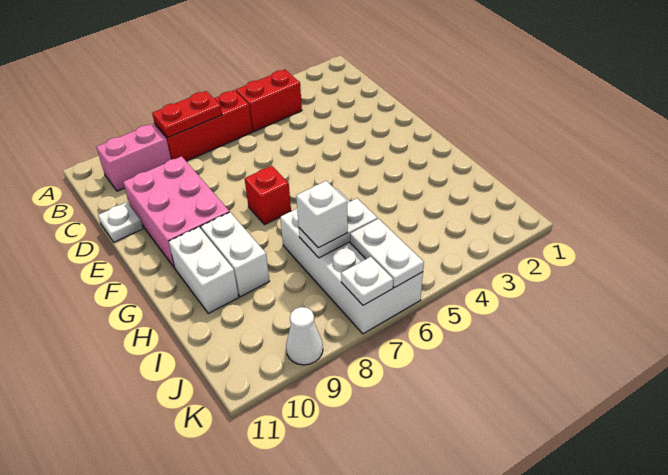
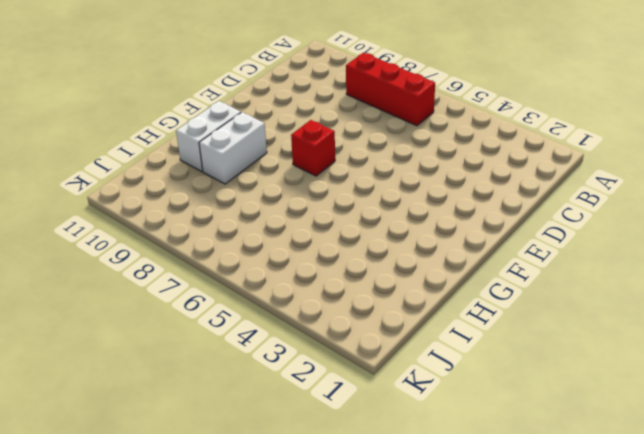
none -> red 1x2 brick [236,70,302,132]
none -> pink 1x2 brick [96,124,171,191]
none -> pink 2x3 brick [123,156,230,268]

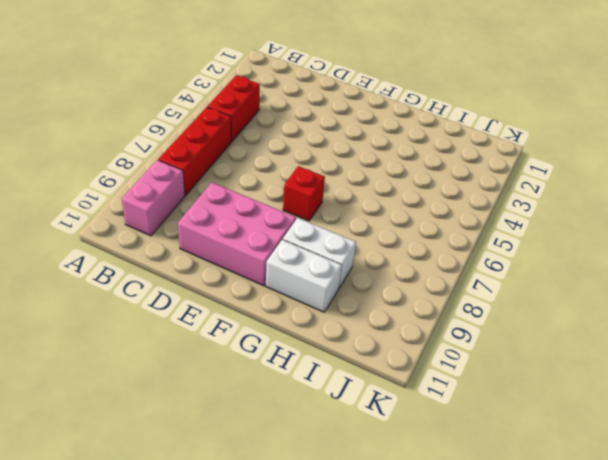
none -> white 1x1 plate [98,202,143,242]
none -> white 2x4 brick [280,189,423,334]
none -> white 1x1 cone [286,307,323,365]

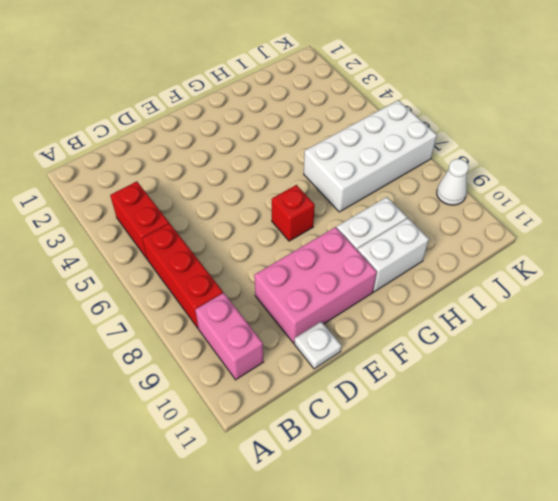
none -> red 1x2 plate [152,91,222,138]
none -> white 1x2 plate [299,198,377,258]
none -> white 1x2 plate [350,219,424,288]

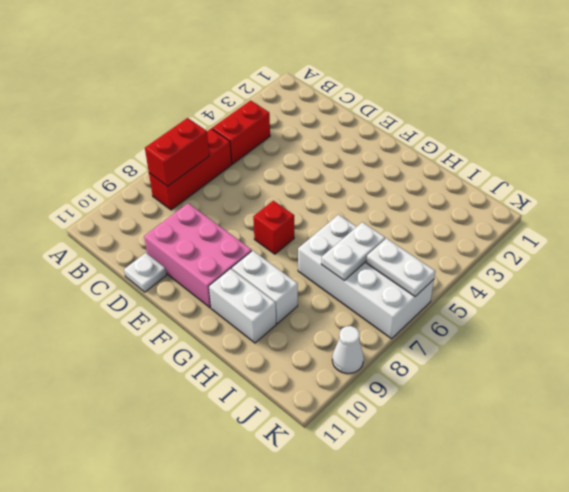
red 1x2 brick [145,118,209,186] -> red 1x2 plate [152,91,222,138]
none -> pink 1x2 brick [96,124,171,191]
none -> white 1x1 plate [341,257,393,305]
none -> white 1x1 brick [296,181,348,248]

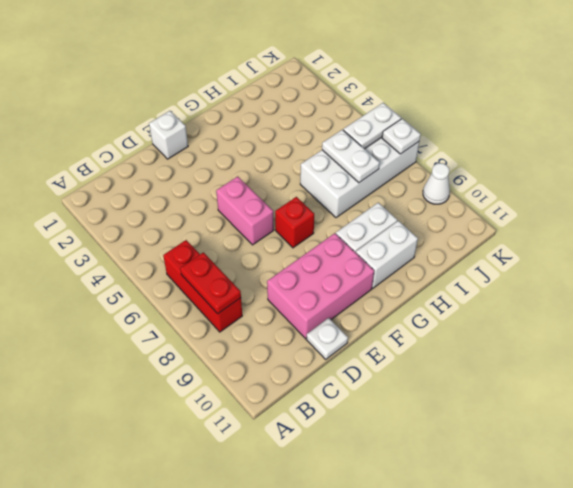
white 1x1 brick [149,111,188,159] -> white 1x1 brick moved to [296,181,348,248]
pink 1x2 brick [216,176,274,245] -> pink 1x2 brick moved to [96,124,171,191]
none -> red 1x2 brick [236,70,302,132]

